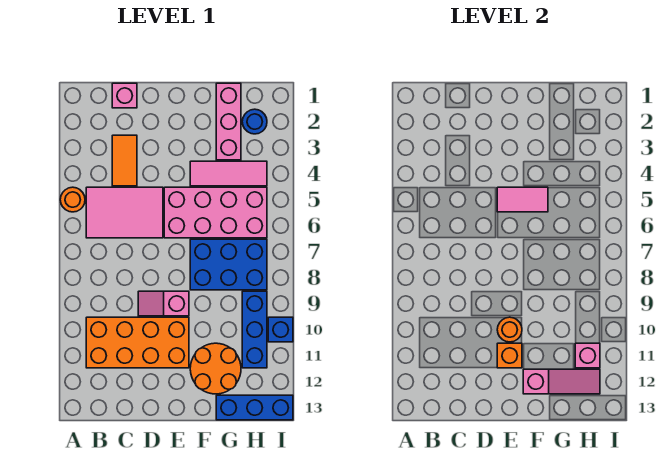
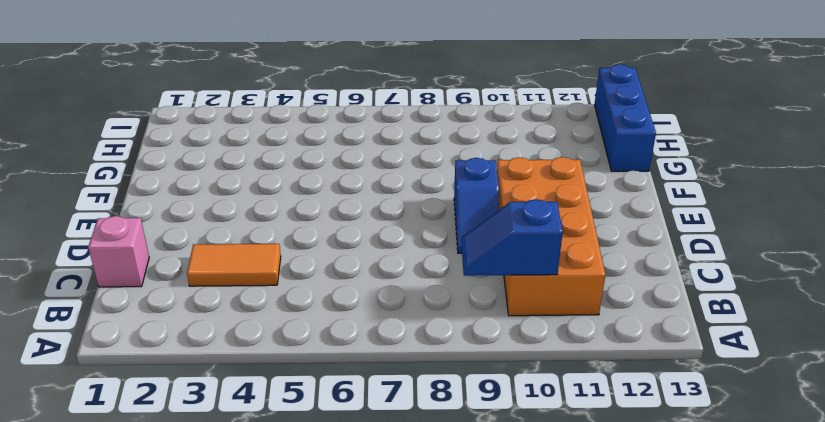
blue 1x2 slope [462,199,563,276] -> none
blue 1x2 slope [454,158,499,253] -> pink 1x2 slope [138,291,189,316]
none -> orange 1x1 round brick [60,187,85,212]
none -> pink 2x3 tile [86,187,163,238]
none -> pink 2x4 brick [164,187,267,238]

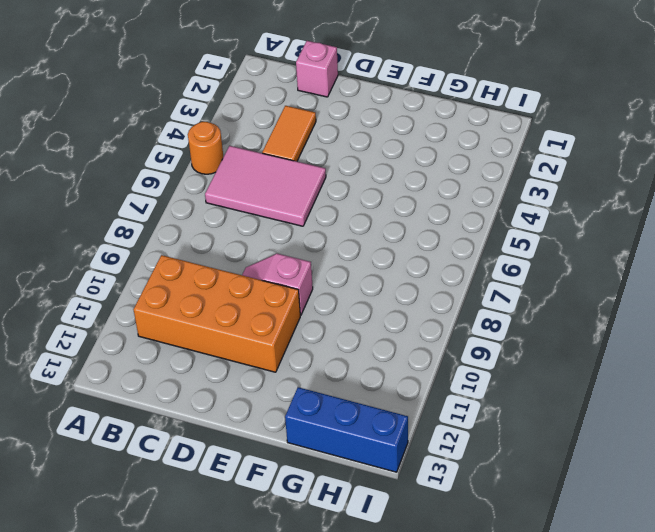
none -> pink 2x4 brick [164,187,267,238]
none -> pink 1x3 tile [190,161,267,186]
none -> blue 2x3 brick [190,239,267,290]

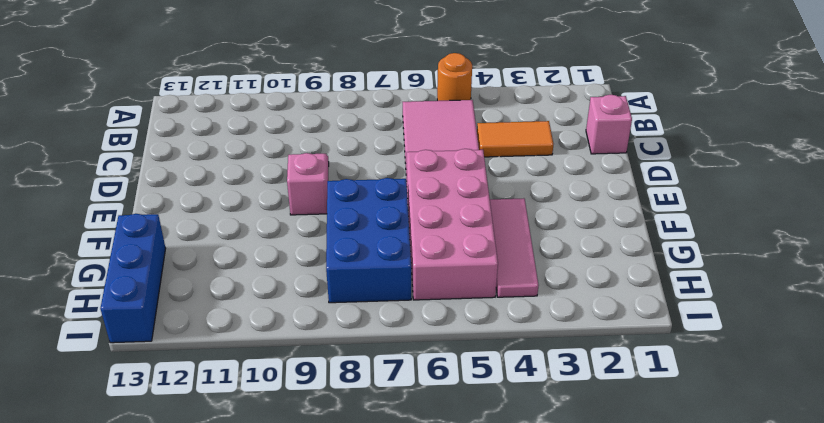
none -> orange 2x4 brick [86,317,189,368]
none -> orange 2x2 round brick [190,343,241,394]
none -> pink 1x3 brick [216,83,241,160]

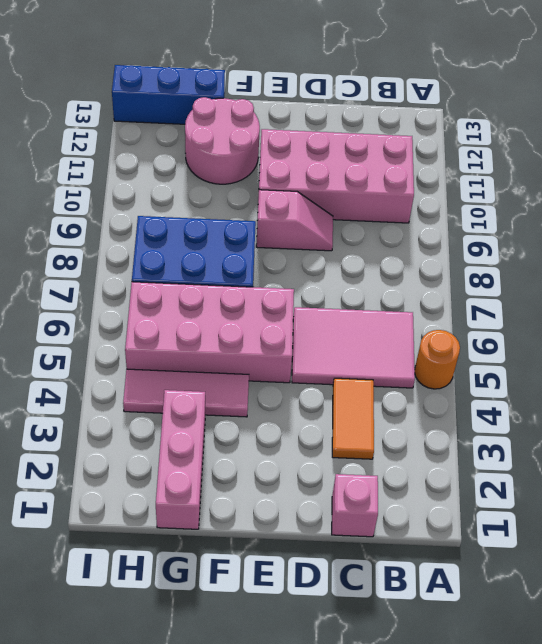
pink 2x4 brick [258,129,414,223] -> orange 2x4 brick [86,317,189,368]
pink 2x2 round brick [185,97,260,184] -> orange 2x2 round brick [190,343,241,394]
none -> blue 1x1 round brick [242,109,267,134]
none -> blue 1x3 brick [242,291,267,368]
none -> blue 1x1 brick [268,317,293,342]

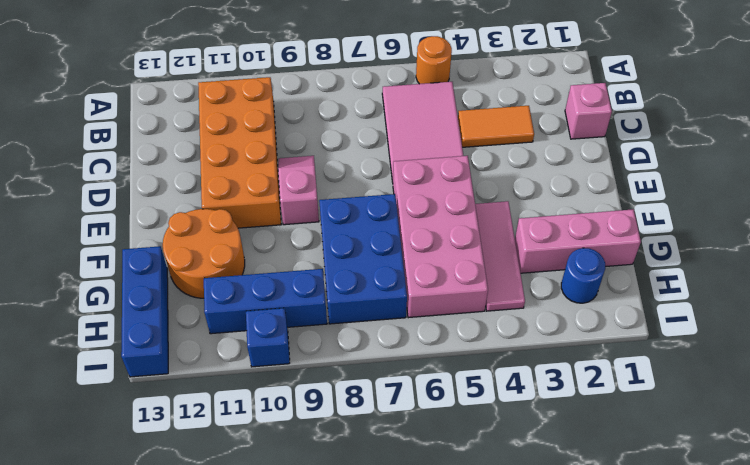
none -> pink 1x2 tile [497,187,548,212]
none -> orange 1x1 round brick [497,317,522,342]
none -> orange 1x1 brick [497,343,522,368]

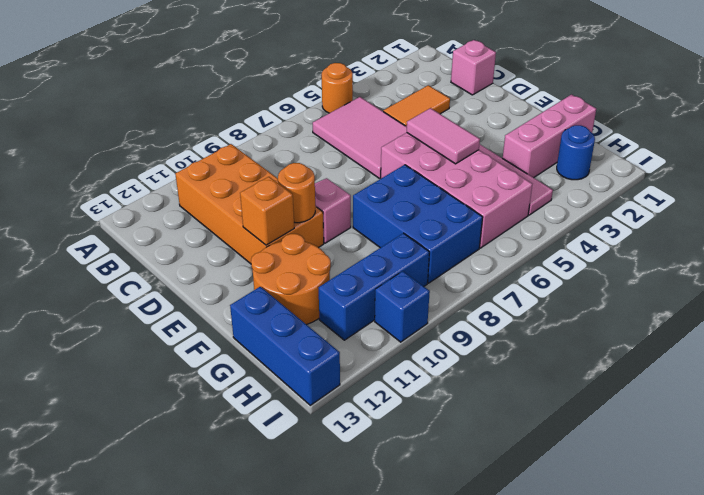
none -> pink 1x3 slope [523,369,600,394]
none -> pink 1x1 brick [575,343,600,368]

